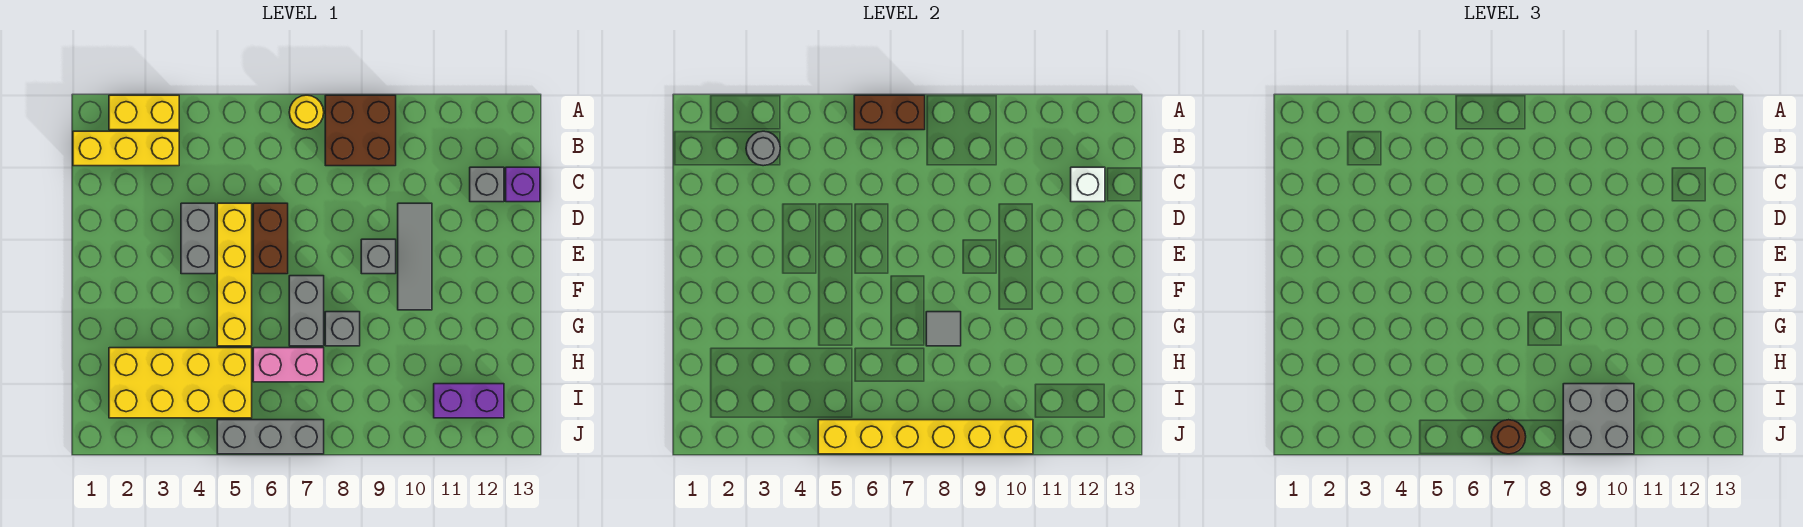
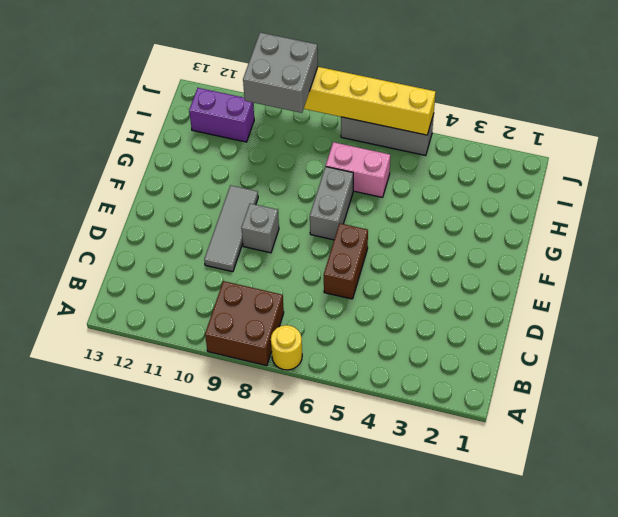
none -> yellow 1x2 brick [109,95,179,130]
none -> yellow 1x3 brick [73,131,179,166]
none -> grey 1x1 brick [470,167,504,202]

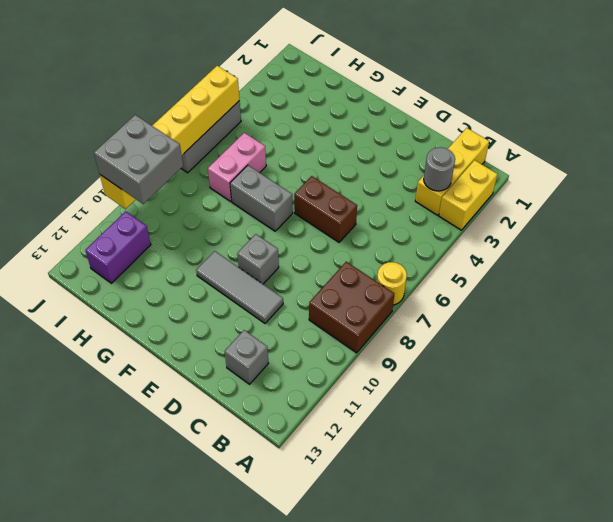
none -> purple 1x1 brick [506,167,540,202]
none -> grey 1x2 brick [181,203,215,274]
none -> yellow 1x4 brick [217,203,252,346]

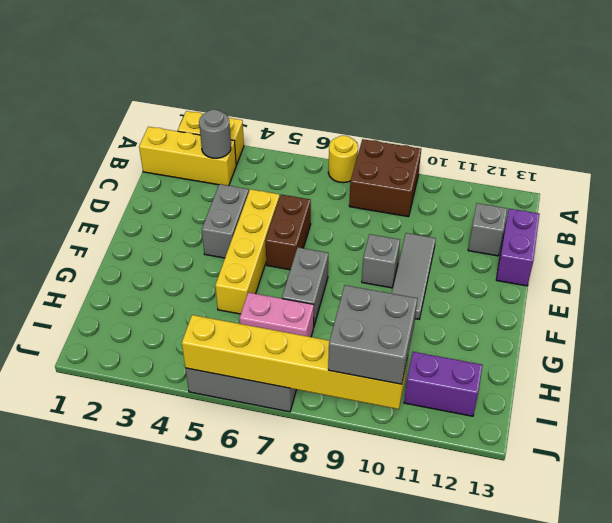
purple 1x2 brick [496,209,540,286] -> purple 1x1 brick [506,167,540,202]
none -> grey 1x1 brick [325,312,360,346]
none -> yellow 2x4 brick [109,348,252,418]
none -> brown 1x2 brick [854,95,925,130]

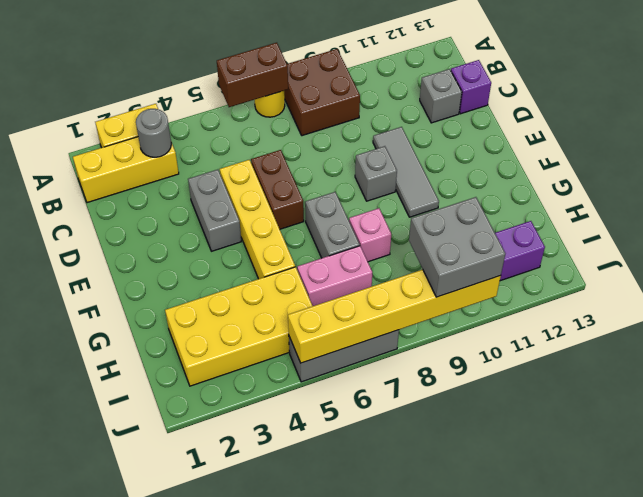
pink 1x1 brick [349,208,391,262] -> grey 1x1 brick [325,312,360,346]
none -> white 1x1 brick [1071,167,1105,202]
none -> grey 1x1 tile [926,312,961,346]
none -> brown 1x1 round brick [1491,420,1526,454]

